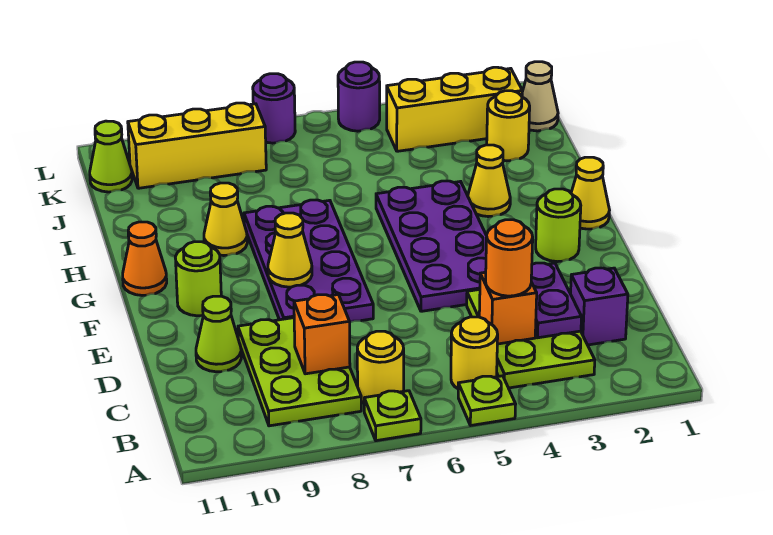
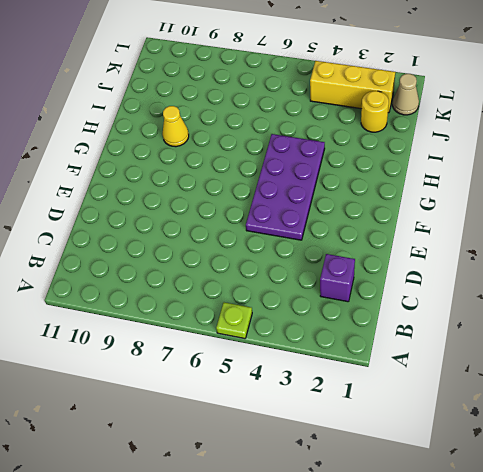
none -> lime 1x1 plate [364,391,421,441]
none -> lime 2x3 plate [467,289,595,388]
none -> yellow 1x1 round brick [451,317,498,388]

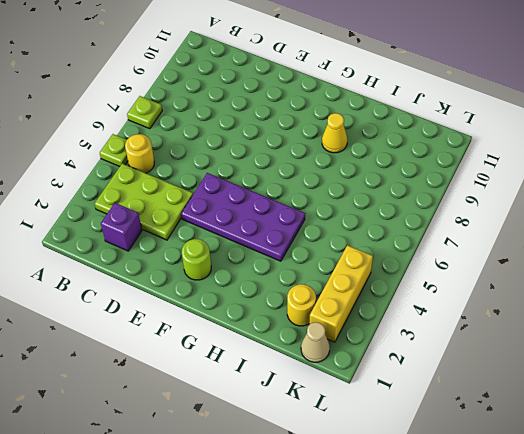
none -> yellow 1x1 round brick [357,331,404,403]
none -> lime 2x3 plate [238,318,361,426]
none -> lime 1x1 cone [196,296,241,372]

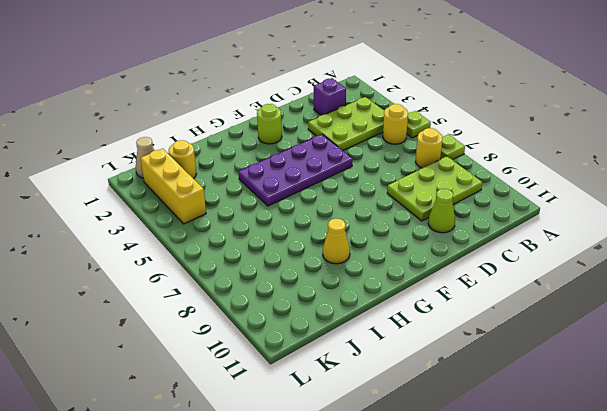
none -> purple 2x4 plate [244,200,373,322]
none -> lime 1x1 round brick [175,242,221,316]
none -> yellow 1x1 cone [571,157,609,229]

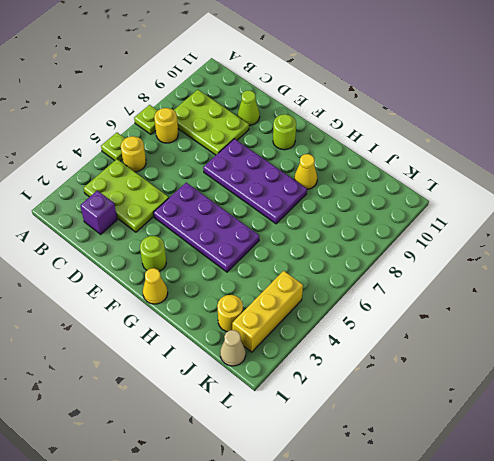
none -> orange 1x1 cone [123,222,167,295]
none -> yellow 1x1 cone [468,145,510,217]
none -> yellow 1x3 brick [128,103,266,188]

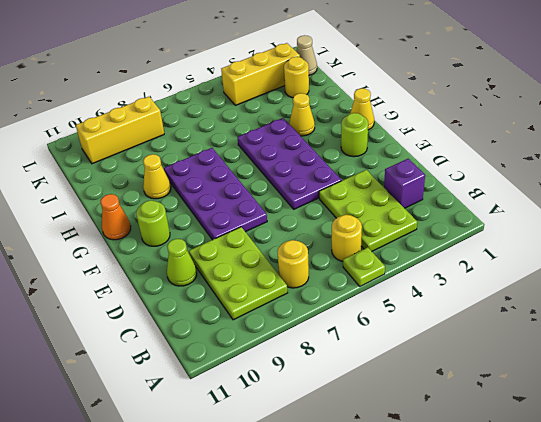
none -> lime 1x1 plate [364,391,421,441]
none -> lime 1x1 cone [90,121,132,192]
none -> purple 1x1 round brick [338,62,380,131]

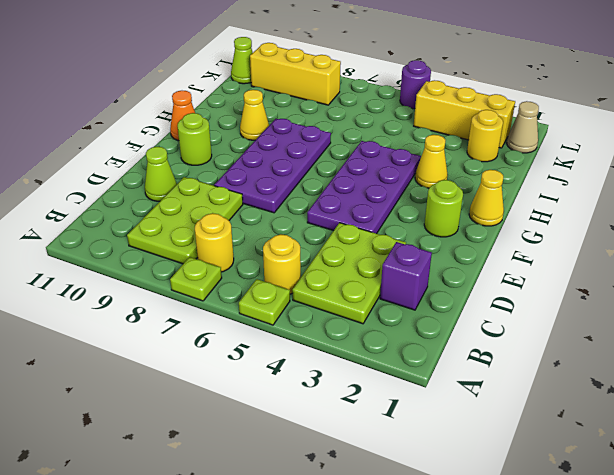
none -> purple 1x1 round brick [253,74,295,143]
none -> purple 1x2 plate [531,263,582,338]
none -> orange 1x1 brick [479,272,537,344]

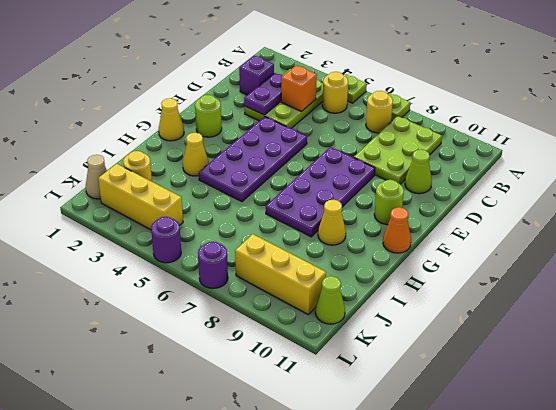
none -> orange 1x1 brick [294,295,350,374]
none -> yellow 1x1 cone [268,213,312,287]
none -> orange 1x1 round brick [486,220,533,296]

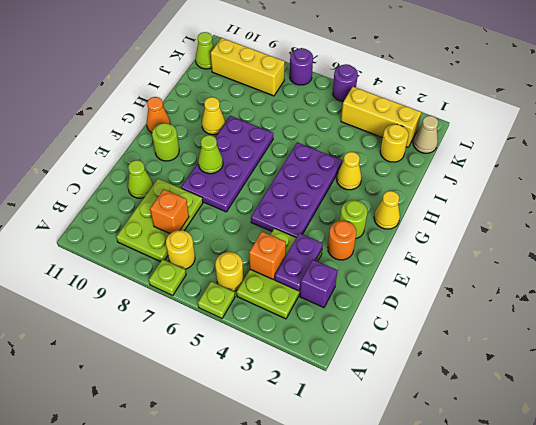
orange 1x1 round brick [328,221,356,260] -> orange 1x1 round brick moved to [486,220,533,296]
lime 1x1 cone [198,135,223,174] -> yellow 1x1 cone [268,213,312,287]

